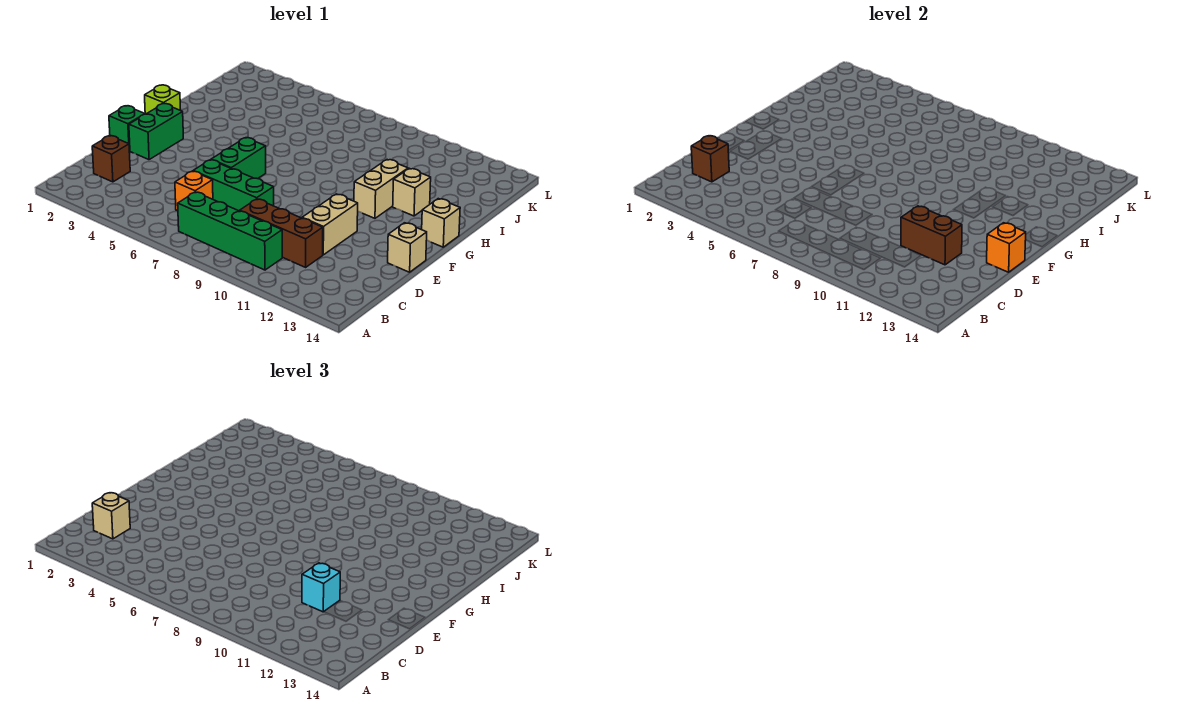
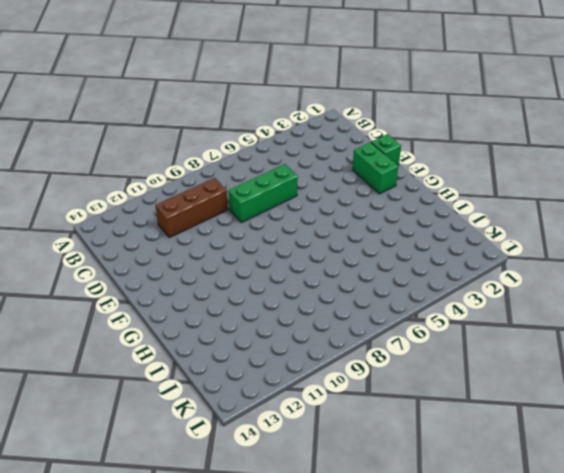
none -> green 1x4 brick [178,192,282,270]
none -> brown 1x1 brick [92,136,130,182]
none -> orange 1x1 brick [175,171,213,211]

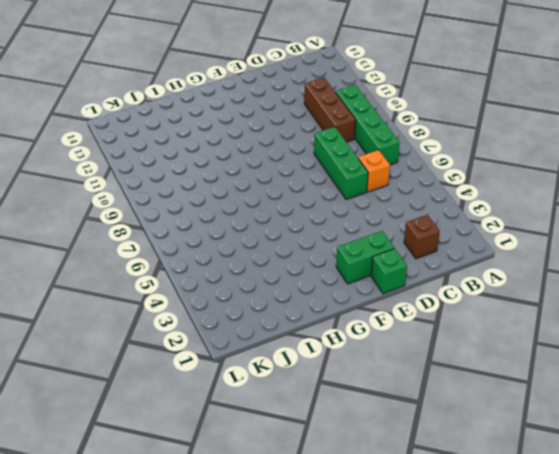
none -> tan 1x2 brick [302,194,358,255]
none -> green 1x2 brick [211,138,266,179]
none -> tan 1x1 brick [388,223,427,272]

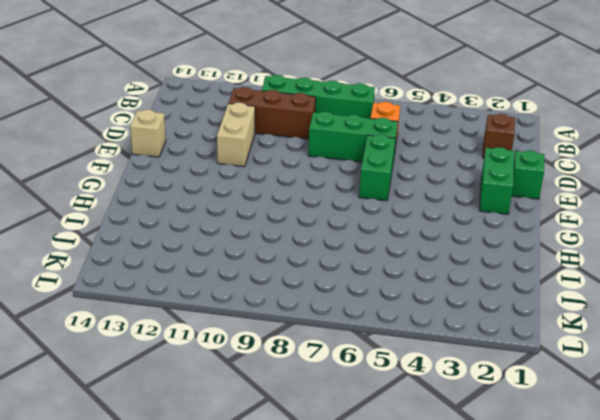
none -> lime 1x1 brick [145,85,180,114]
none -> tan 1x2 brick [354,160,408,218]
none -> tan 1x1 brick [422,199,460,247]

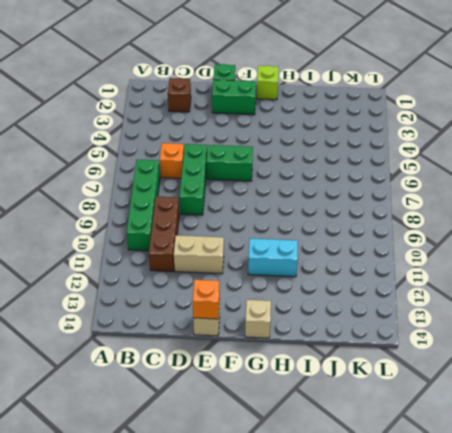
cyan 1x2 brick [248,238,298,277] -> tan 1x2 brick [354,160,408,218]
none -> tan 1x1 brick [393,168,431,216]
none -> brown 1x1 brick [691,136,729,182]
none -> brown 1x2 brick [901,206,962,265]

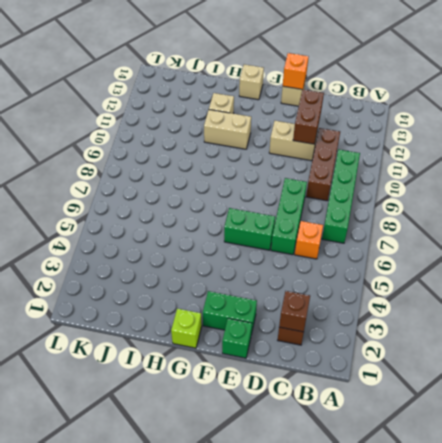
none -> tan 1x1 brick [92,493,130,539]
none -> cyan 1x1 brick [302,563,340,612]

